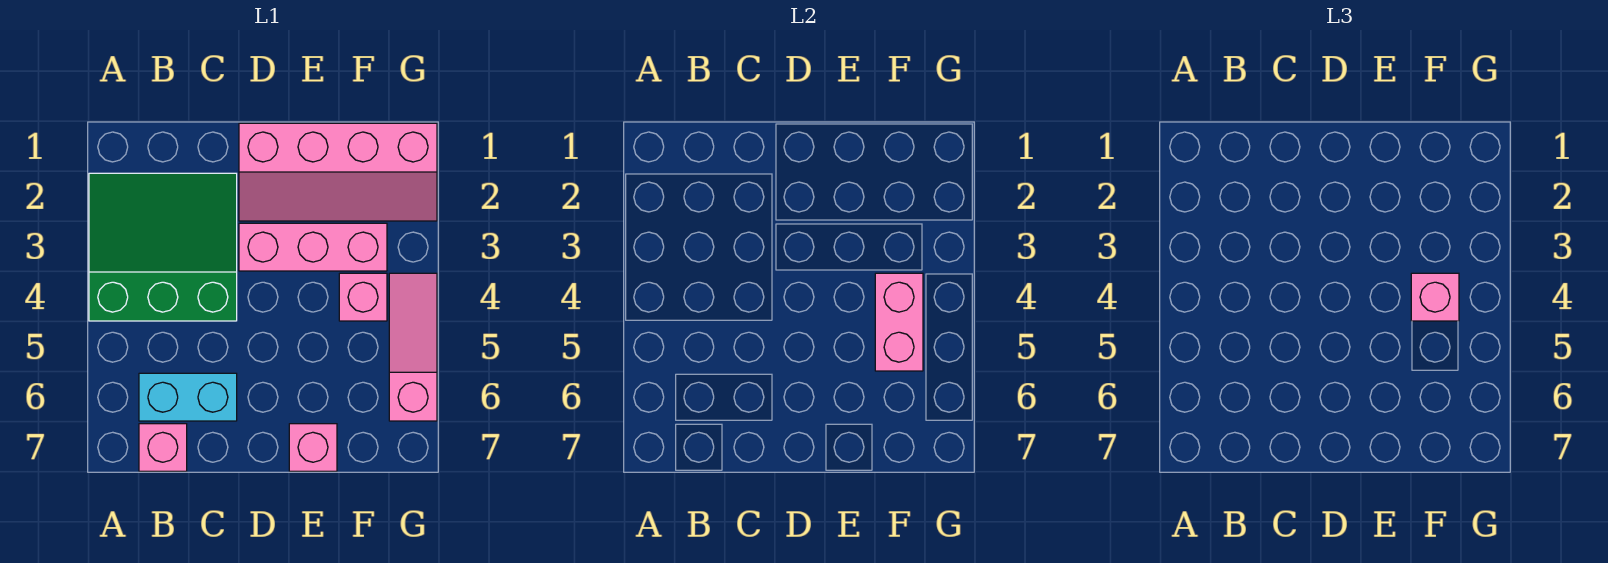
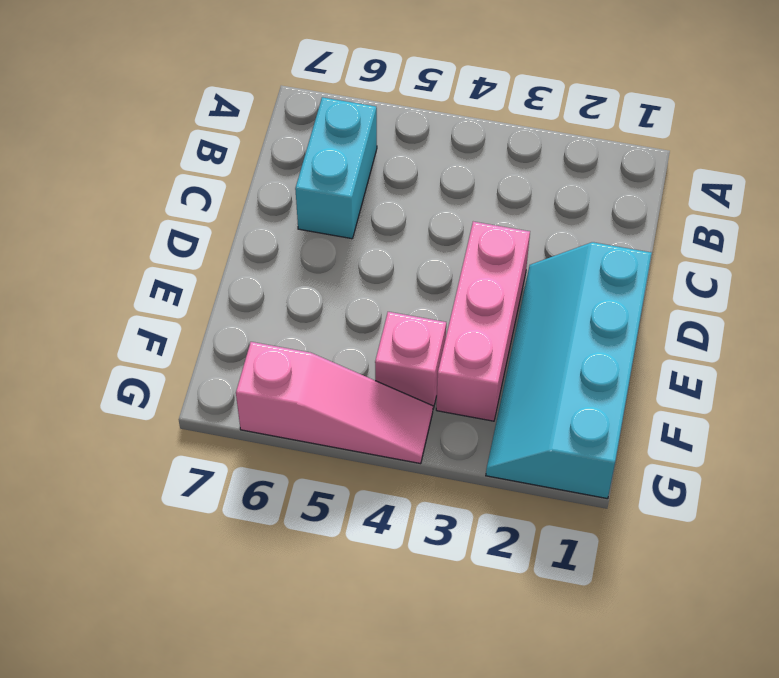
cyan 2x4 slope [486,242,652,499] -> pink 2x4 slope [239,123,437,221]
none -> green 3x3 slope [89,173,237,321]
none -> pink 1x1 brick [139,424,187,471]

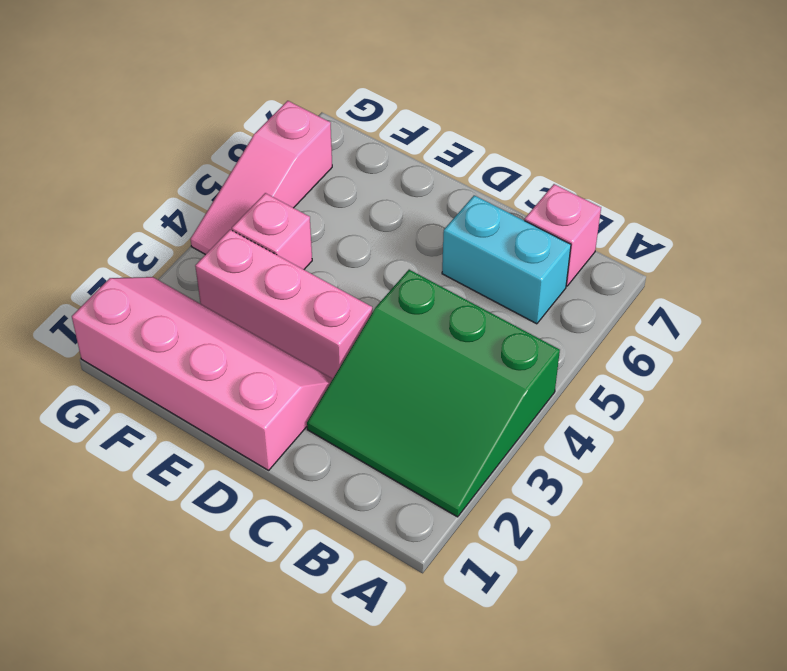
none -> pink 1x1 brick [289,424,337,471]
none -> pink 1x2 brick [875,273,923,371]

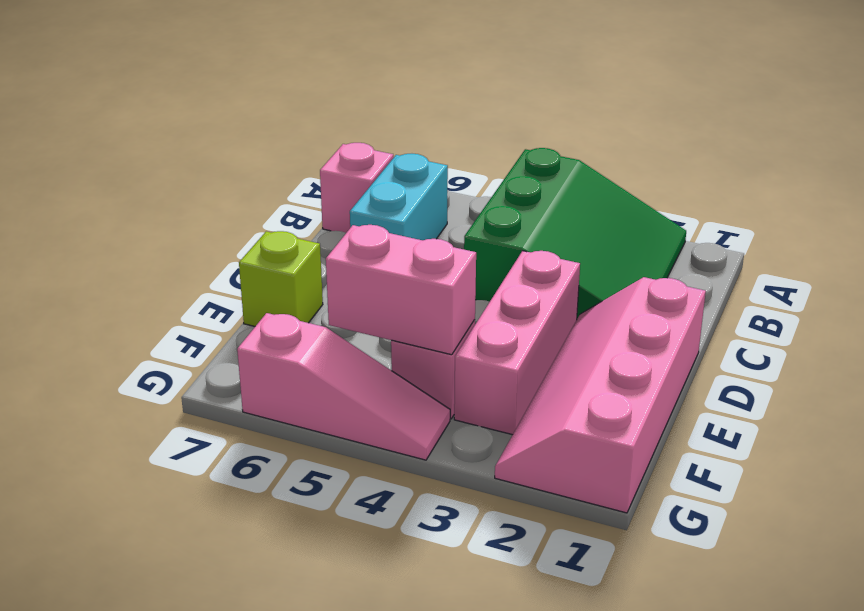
lime 1x1 brick [239,231,323,326] -> pink 1x1 brick [289,424,337,471]
none -> pink 1x1 brick [1411,273,1459,321]

